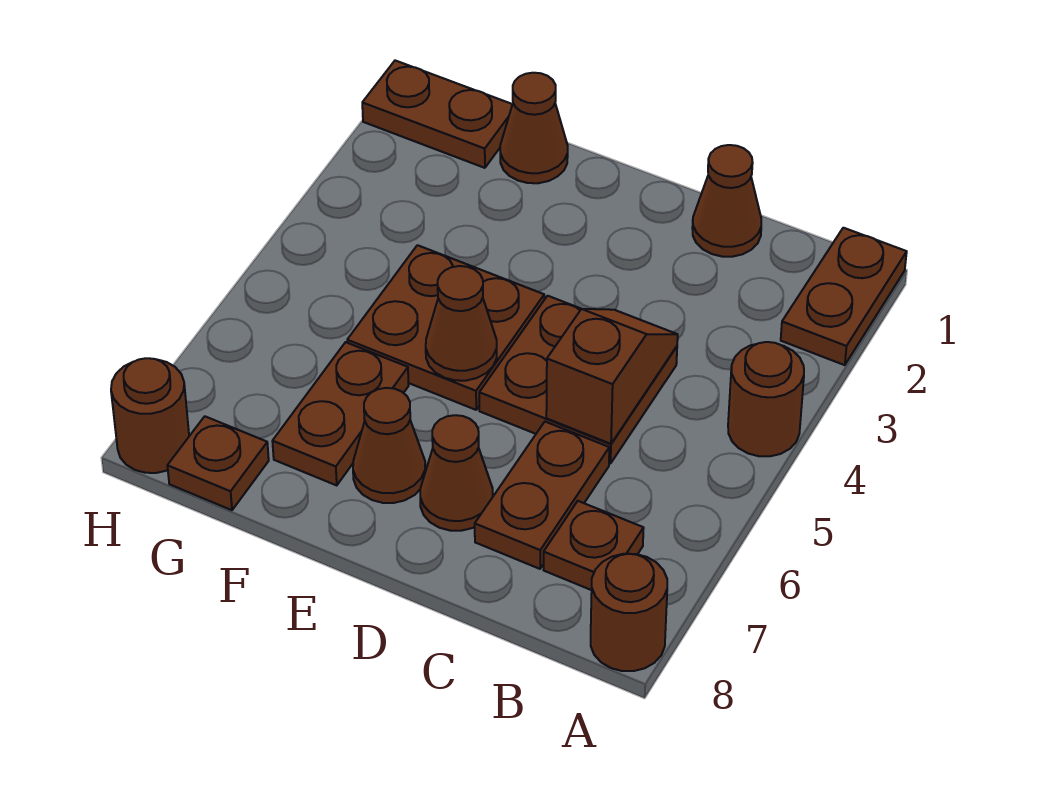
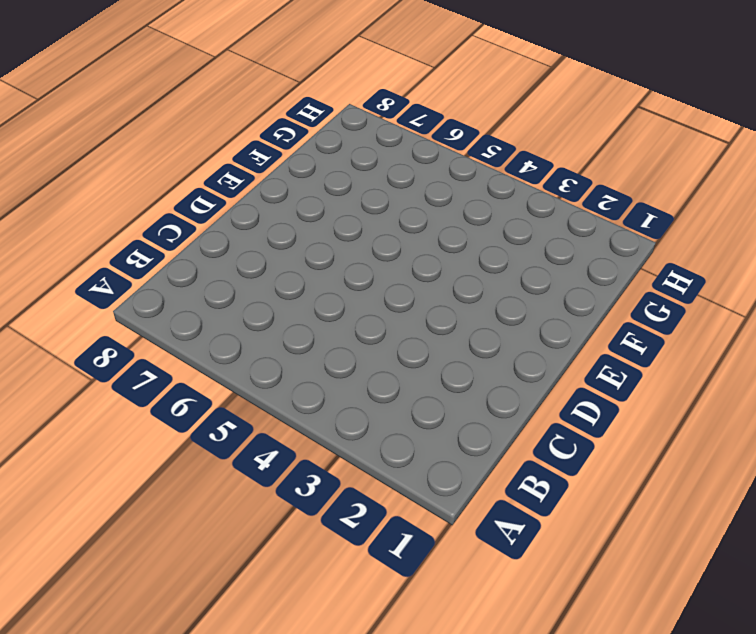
none -> brown 1x2 plate [781,228,907,365]
none -> brown 1x1 round brick [728,342,804,456]
none -> brown 1x1 round brick [591,554,667,671]

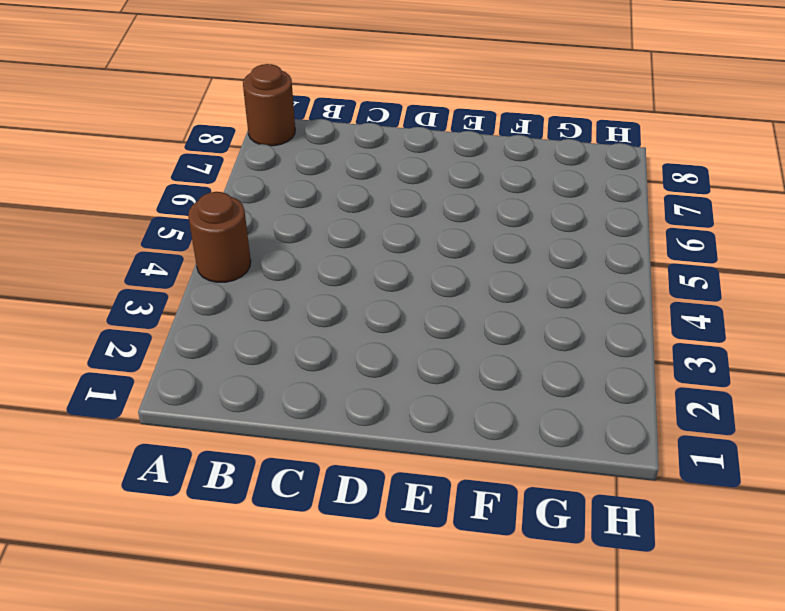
none -> brown 1x2 plate [781,228,907,365]
none -> brown 1x1 plate [544,501,644,590]
none -> brown 1x1 cone [692,145,761,257]

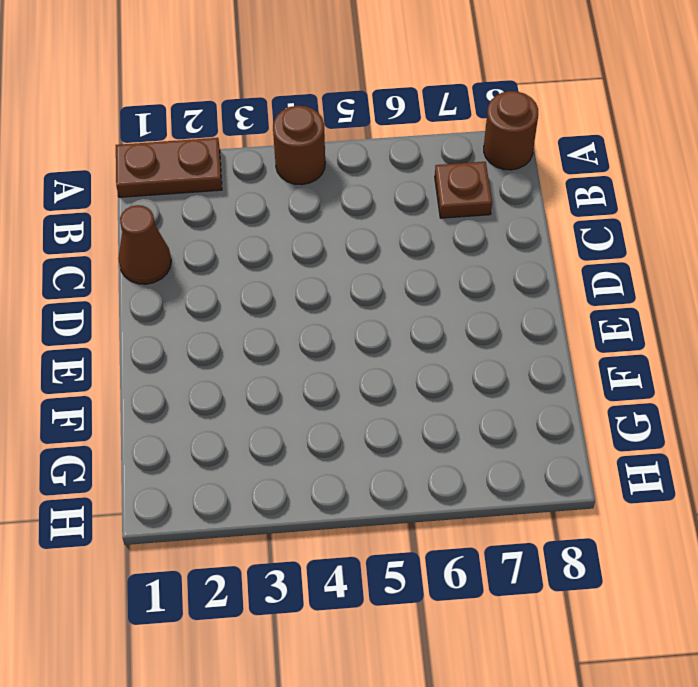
none -> brown 2x2 plate [479,296,677,464]
none -> brown 1x2 plate [475,422,609,569]
none -> brown 1x1 cone [420,415,493,531]

